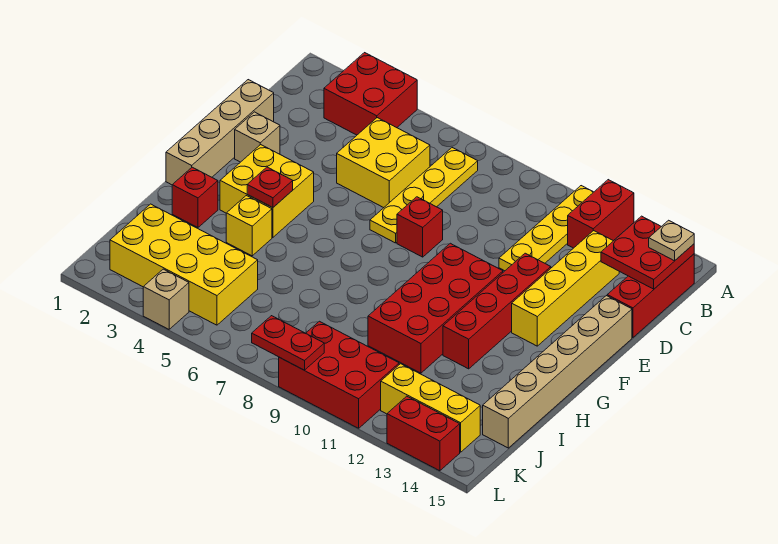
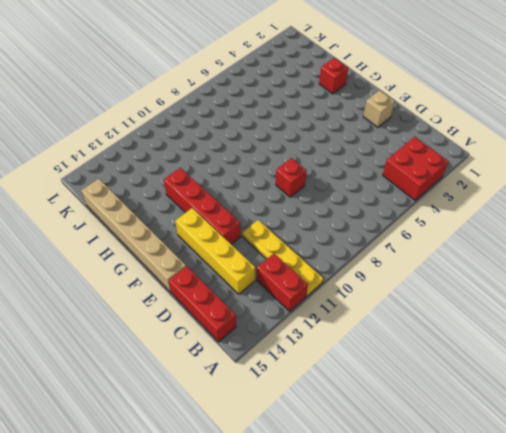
none -> yellow 1x4 plate [370,148,478,243]
none -> yellow 2x2 brick [337,118,430,208]
none -> tan 1x4 brick [166,80,274,185]

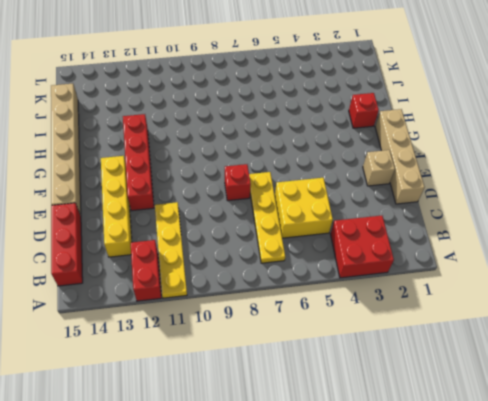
none -> yellow 2x2 brick [220,145,314,237]
none -> red 2x4 brick [368,243,503,373]
none -> yellow 1x1 brick [226,196,272,256]

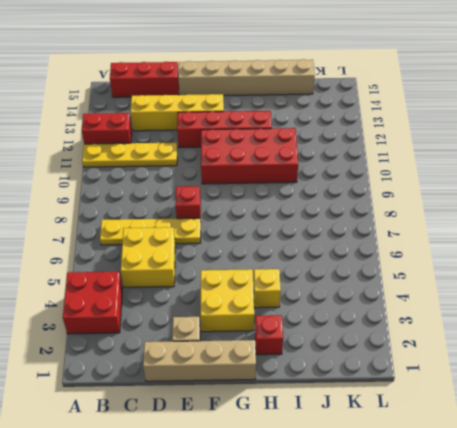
none -> yellow 2x4 brick [110,204,258,325]
none -> red 2x3 brick [279,321,399,428]
none -> yellow 1x3 brick [381,364,480,452]

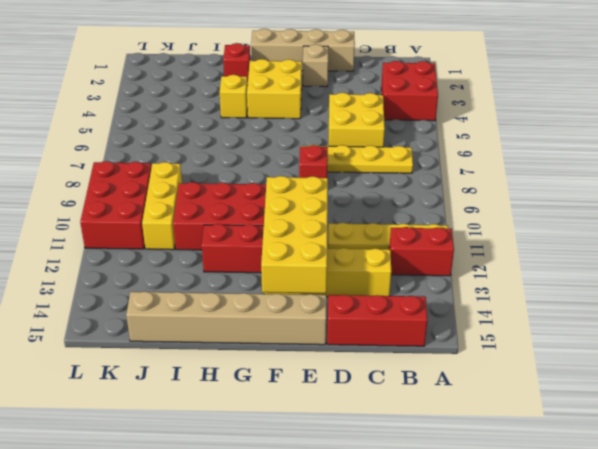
yellow 2x4 brick [261,176,328,293] -> yellow 2x4 brick moved to [110,204,258,325]
yellow 1x3 brick [142,162,182,250] -> yellow 1x3 brick moved to [381,364,480,452]
none -> tan 1x1 brick [143,269,189,329]
none -> red 1x2 brick [387,396,460,471]
none -> red 2x2 plate [601,216,694,289]

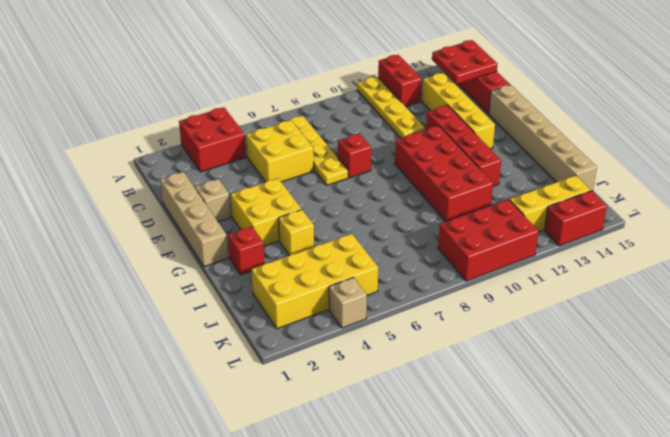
none -> red 1x1 plate [247,167,293,208]
none -> red 1x2 plate [252,316,324,370]
none -> tan 1x1 plate [649,220,694,261]

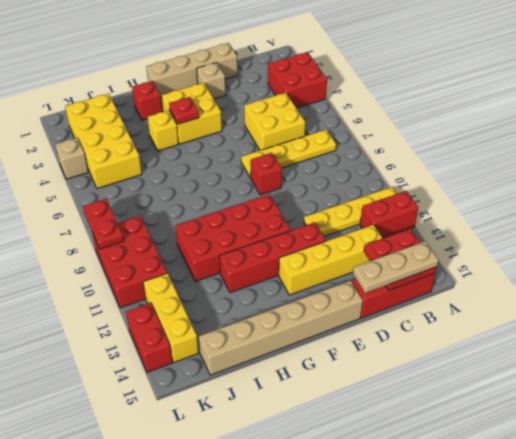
tan 1x3 plate [353,241,439,293] -> tan 1x1 plate [649,220,694,261]

